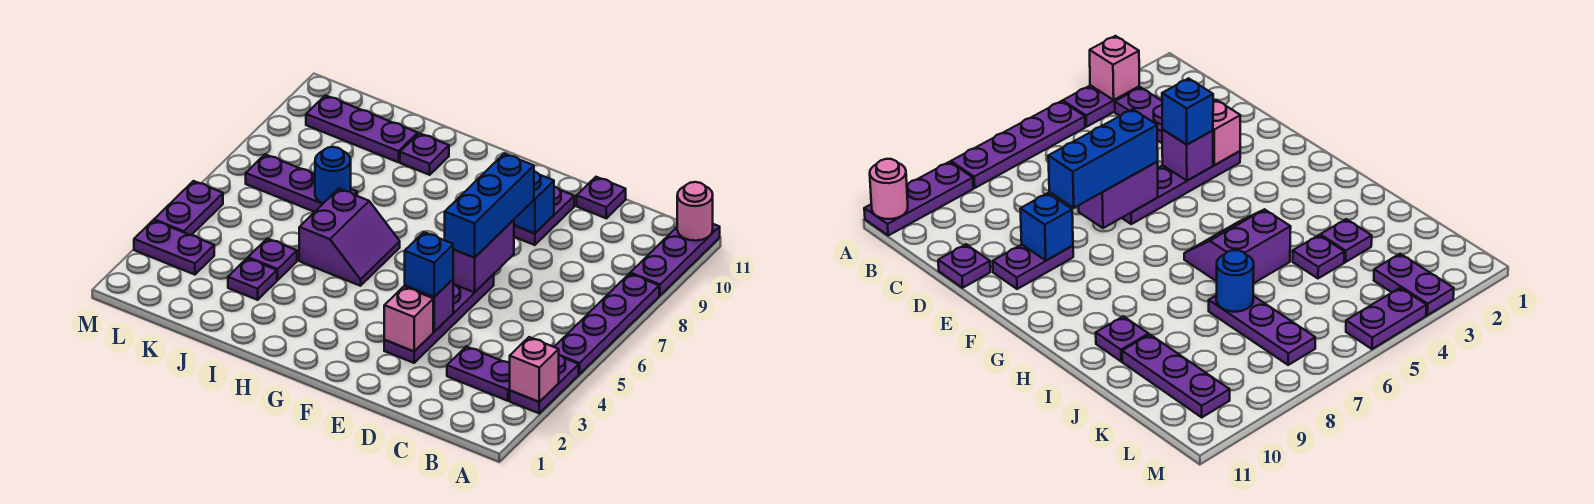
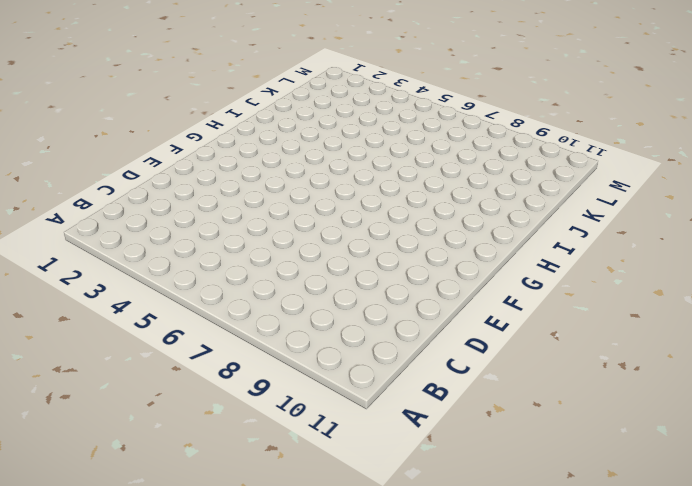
none -> purple 1x2 plate [510,355,579,413]
none -> purple 1x4 plate [555,273,659,374]
none -> purple 1x3 plate [630,224,720,295]

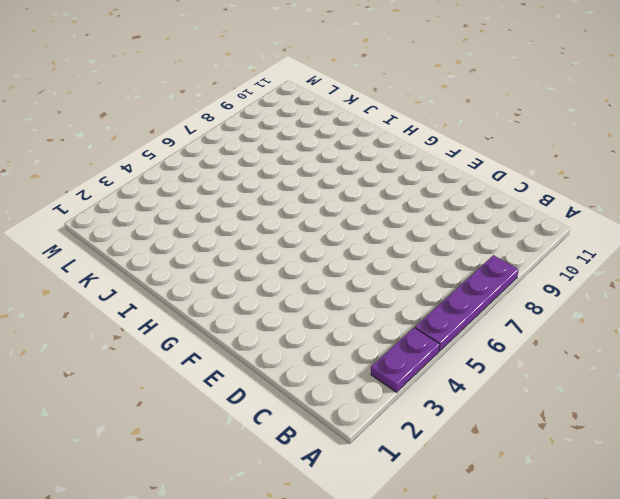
none -> purple 1x3 plate [630,224,720,295]
none -> purple 1x2 plate [447,346,510,401]
none -> purple 1x1 plate [577,177,626,218]

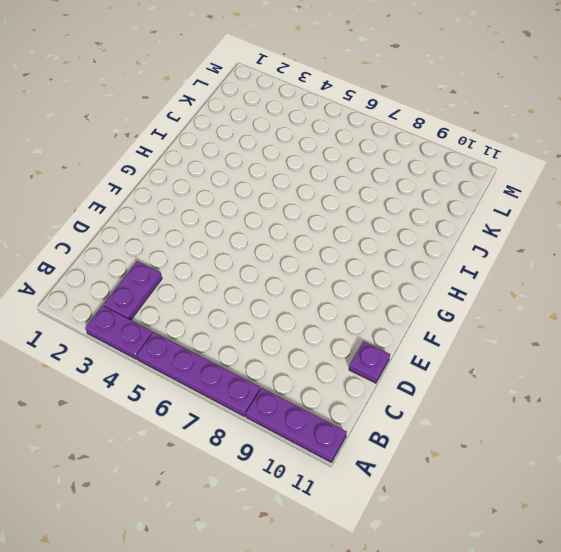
none -> purple 1x4 plate [384,274,494,363]
none -> purple 1x2 plate [514,187,574,245]
none -> purple 2x2 slope [299,189,400,286]

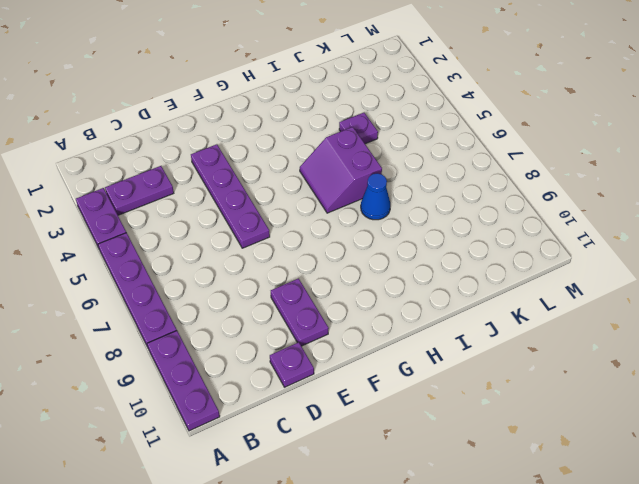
blue 1x1 cone [361,173,390,220] -> none
none -> purple 1x1 plate [400,133,449,175]
none -> purple 1x1 plate [228,258,277,300]
none -> purple 1x3 plate [246,154,357,212]

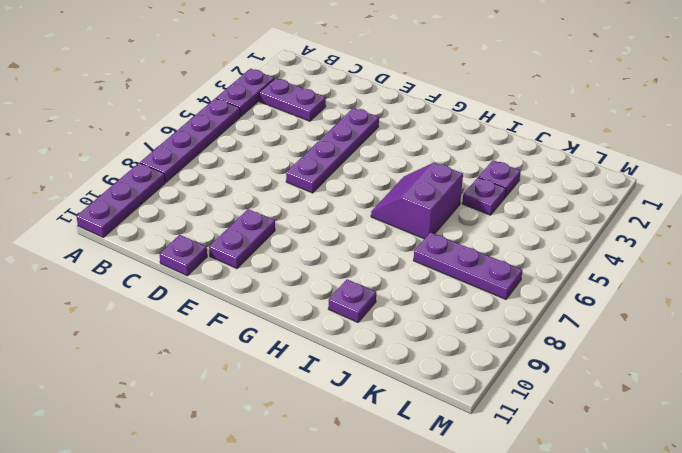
none -> purple 1x3 plate [306,95,418,162]
none -> purple 1x2 plate [134,220,214,275]
none -> purple 1x2 plate [154,181,223,235]

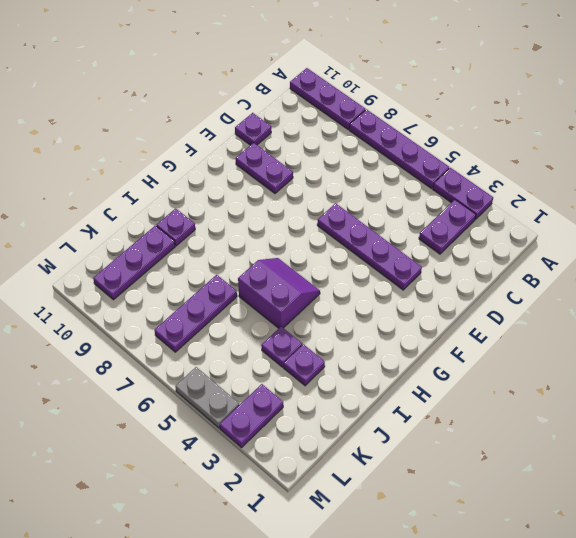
grey 1x2 plate [175,367,239,428] -> purple 1x2 plate [154,181,223,235]
none -> pink 1x1 brick [510,337,559,402]
none -> pink 1x1 round brick [677,182,713,241]
none -> pink 1x1 brick [384,287,433,351]

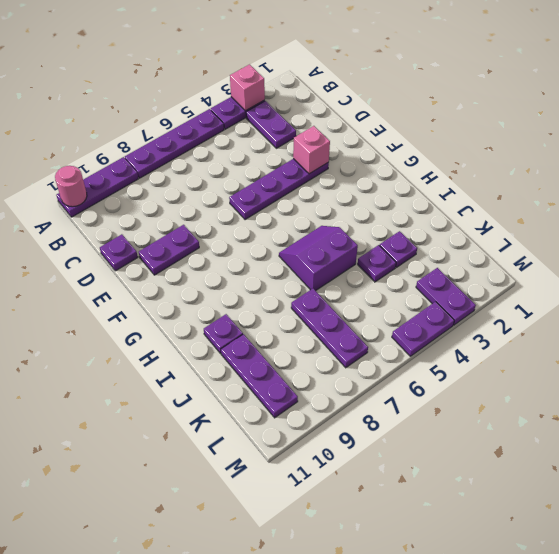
none -> purple 1x1 brick [405,279,453,332]
none -> purple 1x2 brick [453,220,514,292]
none -> blue 1x1 brick [514,172,554,233]

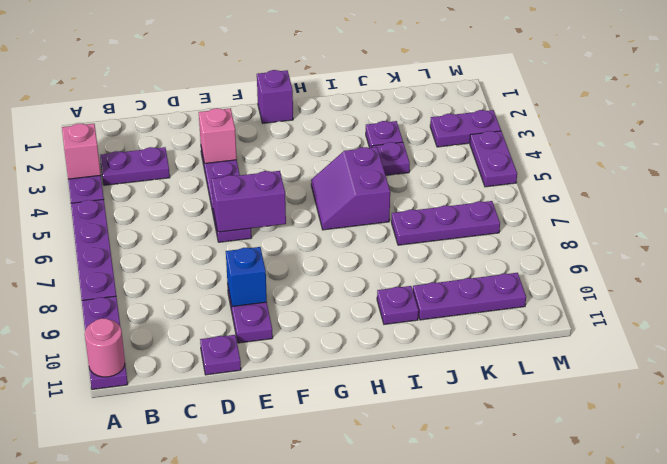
purple 1x2 brick [212,171,286,232] -> purple 1x2 brick turned to [453,220,514,292]
purple 1x1 brick [257,70,293,123] -> purple 1x1 brick moved to [405,279,453,332]
none -> blue 1x1 round brick [315,147,351,203]
none -> blue 1x1 brick [405,232,453,297]
none -> blue 1x3 brick [445,154,534,258]

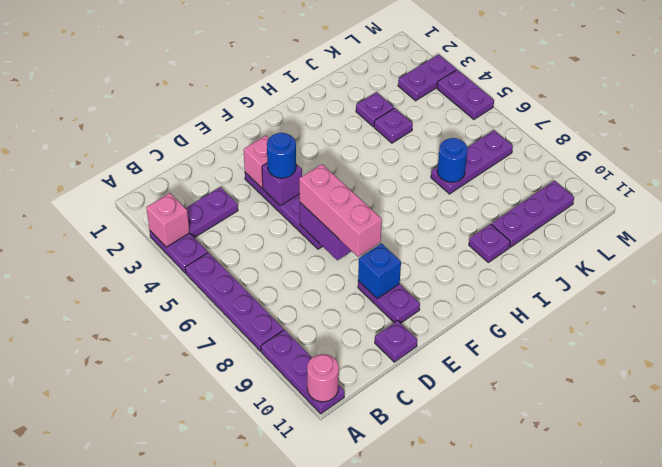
blue 1x1 round brick [267,133,296,178] -> blue 1x1 brick [405,232,453,297]
pink 1x3 brick [299,164,382,257] -> blue 1x3 brick [445,154,534,258]
none -> purple 2x2 slope [299,189,400,286]

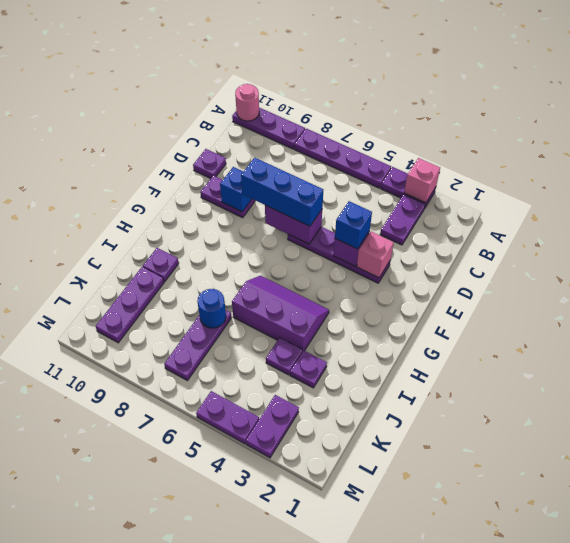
purple 2x3 slope [232,276,329,352] -> purple 2x2 slope [299,189,400,286]

